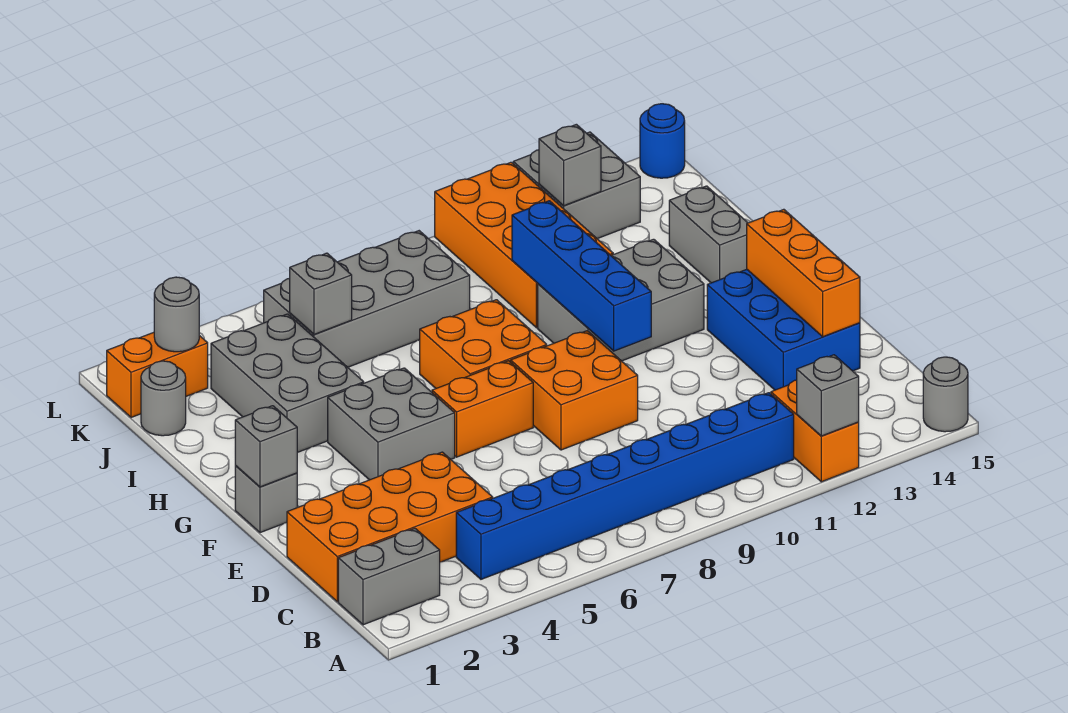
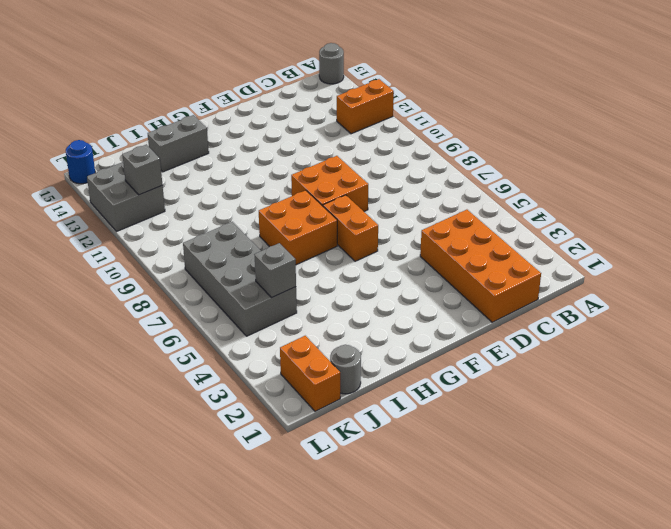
none -> grey 1x2 brick [338,529,440,625]
none -> blue 1x8 brick [456,393,794,579]
none -> blue 2x3 brick [707,269,860,390]

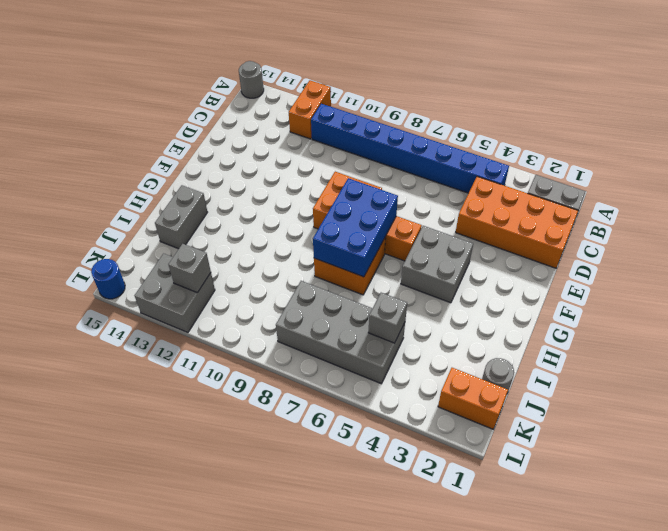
blue 2x3 brick [313,178,398,277] -> blue 2x3 brick moved to [707,269,860,390]
none -> grey 1x1 brick [235,466,297,533]
none -> grey 2x3 brick [538,239,704,361]
none -> grey 2x3 brick [211,314,364,453]

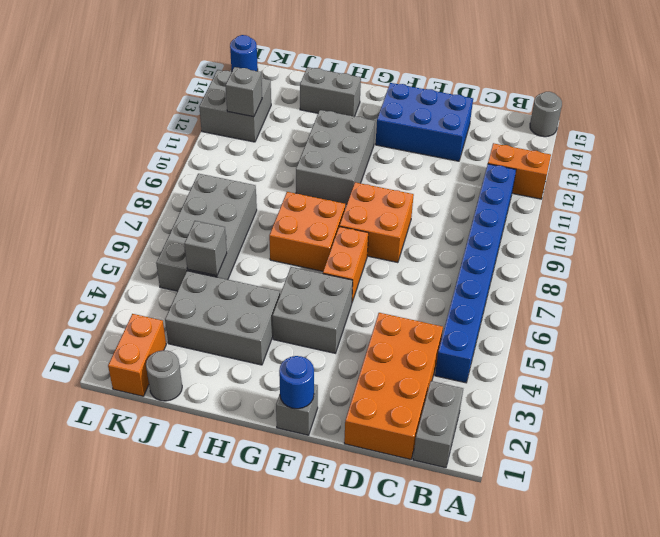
blue 1x1 round brick [279,356,314,409] -> grey 1x1 brick [235,406,297,487]
none -> orange 2x4 brick [435,162,613,328]
none -> grey 1x1 brick [797,355,859,436]
none -> orange 1x3 brick [747,209,860,337]

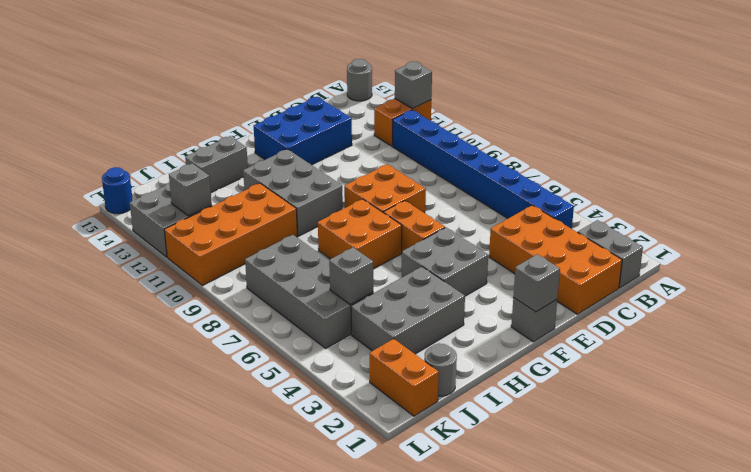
none -> orange 1x3 brick [747,209,860,337]
none -> blue 1x4 brick [512,201,651,351]
none -> grey 1x1 round brick [154,277,199,352]

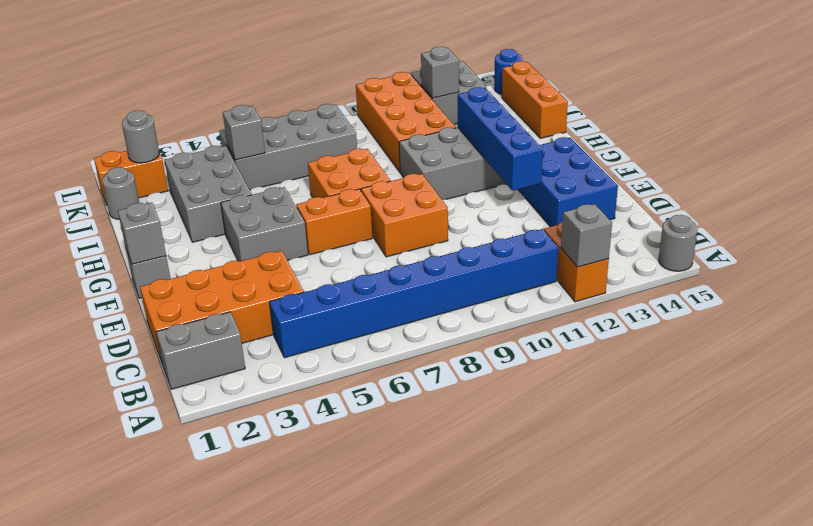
blue 1x4 brick [458,87,543,191] -> blue 1x4 brick moved to [512,201,651,351]
orange 1x3 brick [502,61,568,138] -> orange 1x3 brick moved to [747,209,860,337]
none -> grey 1x2 brick [669,186,748,283]

